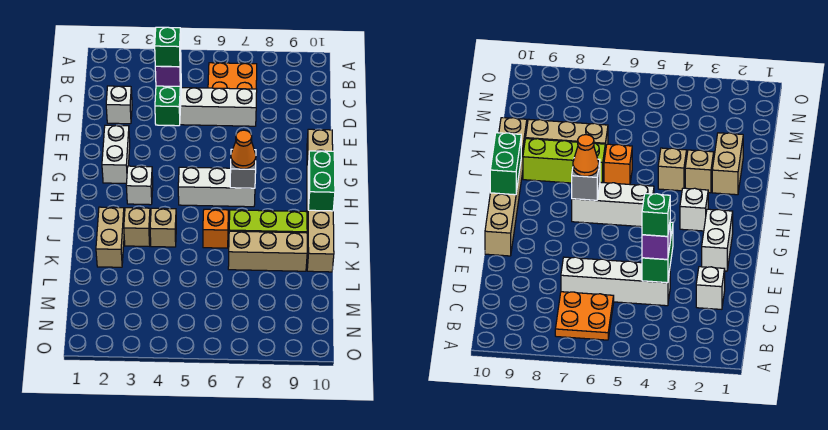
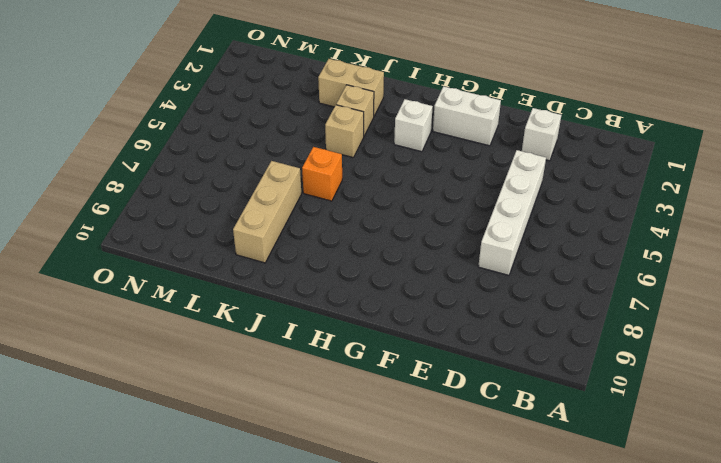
none -> orange 2x2 plate [208,63,257,89]
none -> tan 1x6 brick [307,129,334,272]
none -> white 1x3 brick [178,167,255,207]

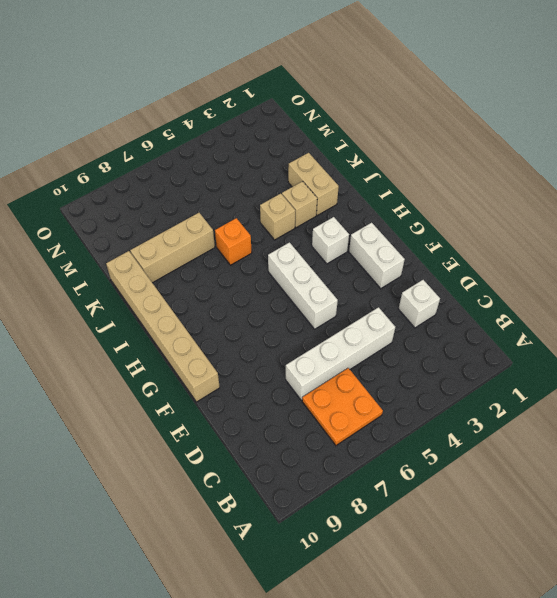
white 1x3 brick [268,242,338,329] -> white 1x3 brick turned to [178,167,255,207]
none -> lime 1x3 brick [229,210,307,233]
none -> green 1x2 brick [155,81,181,126]
none -> grey 1x1 brick [230,149,256,188]

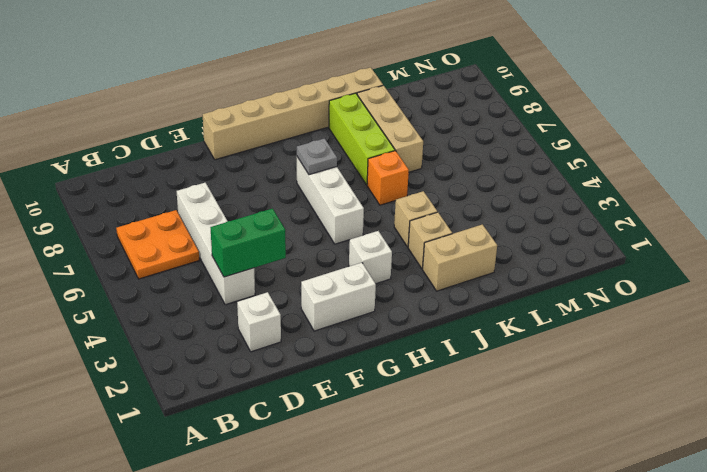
grey 1x1 plate [297,138,337,175] -> grey 1x1 brick [230,149,256,188]
none -> green 1x2 brick [308,151,335,211]
none -> purple 1x1 brick [155,54,181,86]
none -> orange 1x1 cone [231,130,256,169]

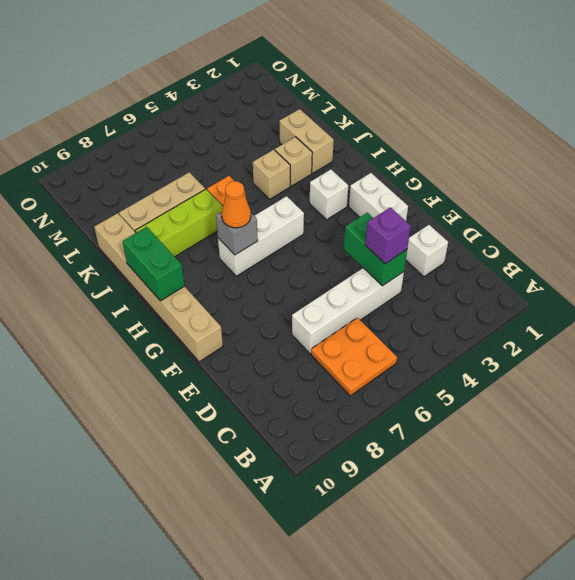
none -> green 1x1 brick [155,27,181,67]

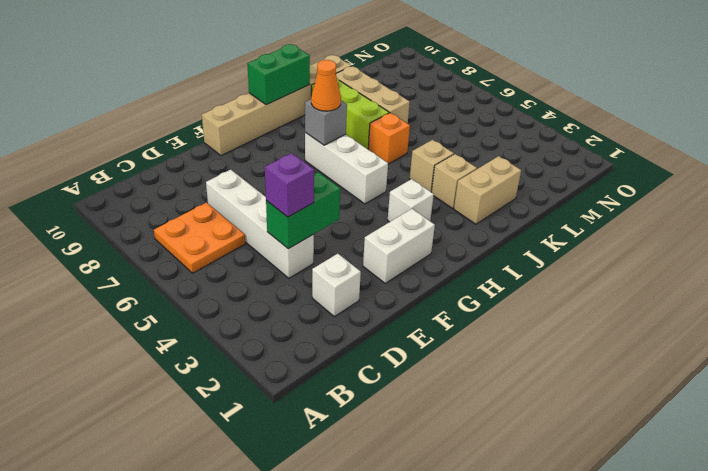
none -> green 1x1 brick [155,27,181,67]

